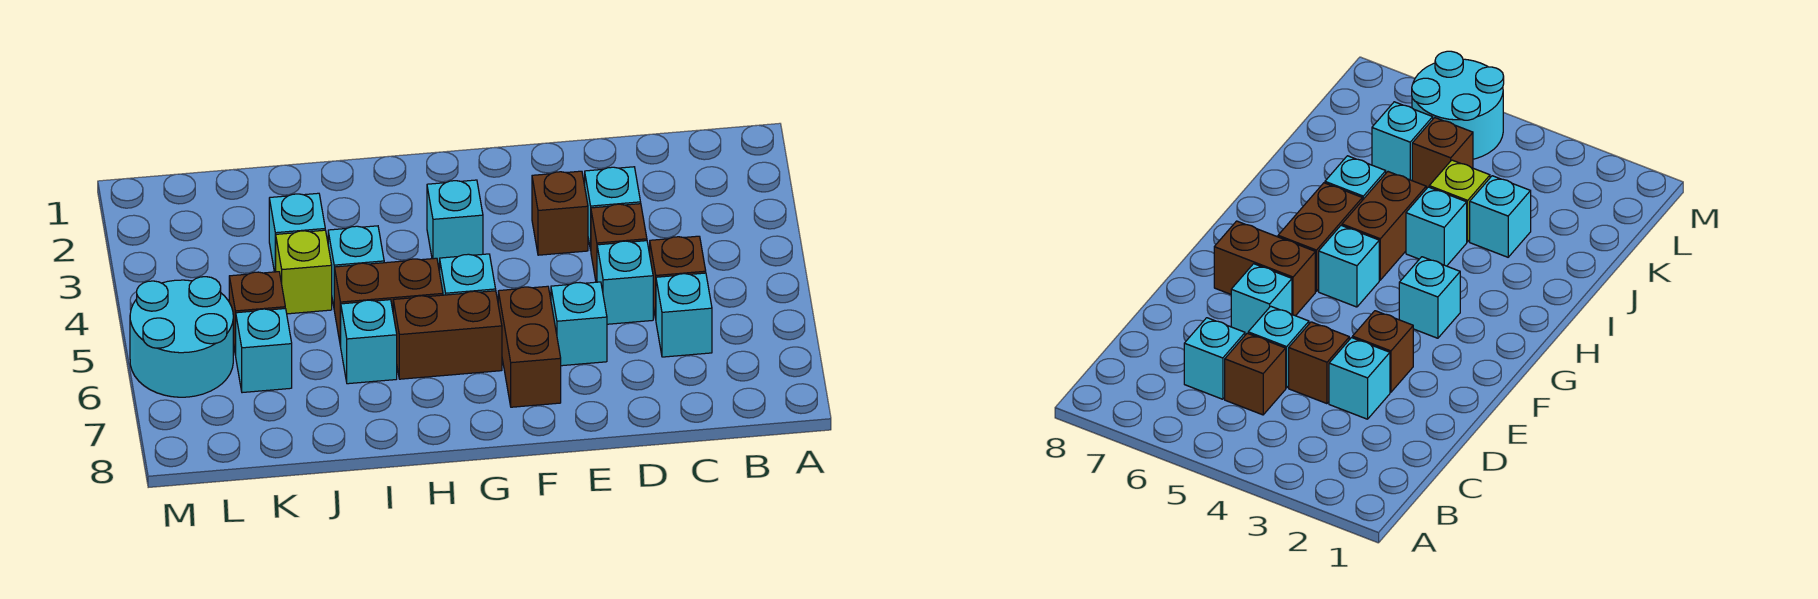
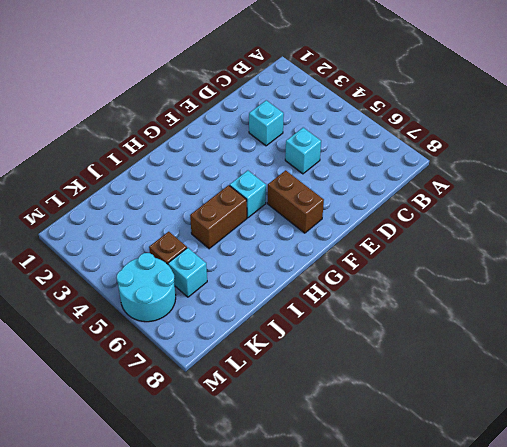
none -> brown 1x1 brick [650,236,706,319]
none -> cyan 1x1 brick [656,273,712,357]
none -> brown 1x1 brick [591,204,647,282]

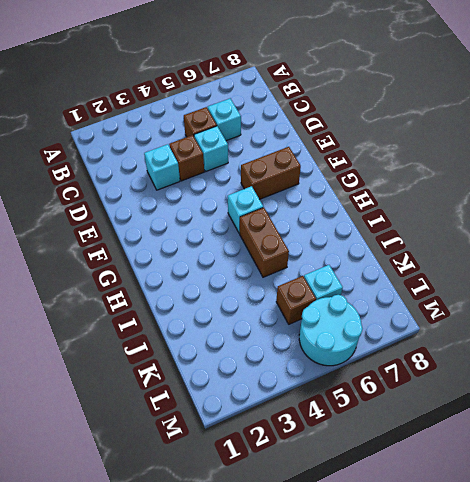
none -> brown 1x1 brick [532,171,588,255]
none -> cyan 1x1 brick [551,282,607,366]
none -> cyan 1x1 brick [427,180,483,264]

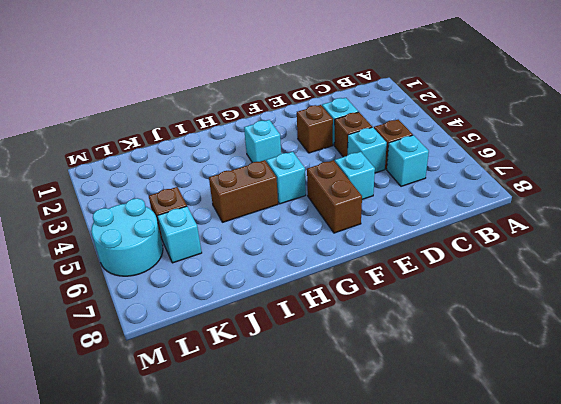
none -> brown 1x2 brick [393,291,502,379]
none -> cyan 1x1 brick [328,226,384,306]
none -> cyan 1x1 brick [341,300,397,384]

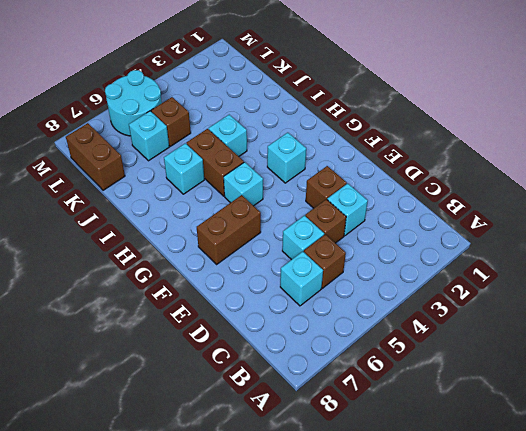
brown 1x2 brick [66,123,125,190] -> brown 1x2 brick moved to [393,291,502,379]
none -> cyan 1x1 brick [551,282,607,366]
none -> cyan 1x1 brick [269,193,325,272]
none -> lime 1x1 brick [276,230,332,314]

